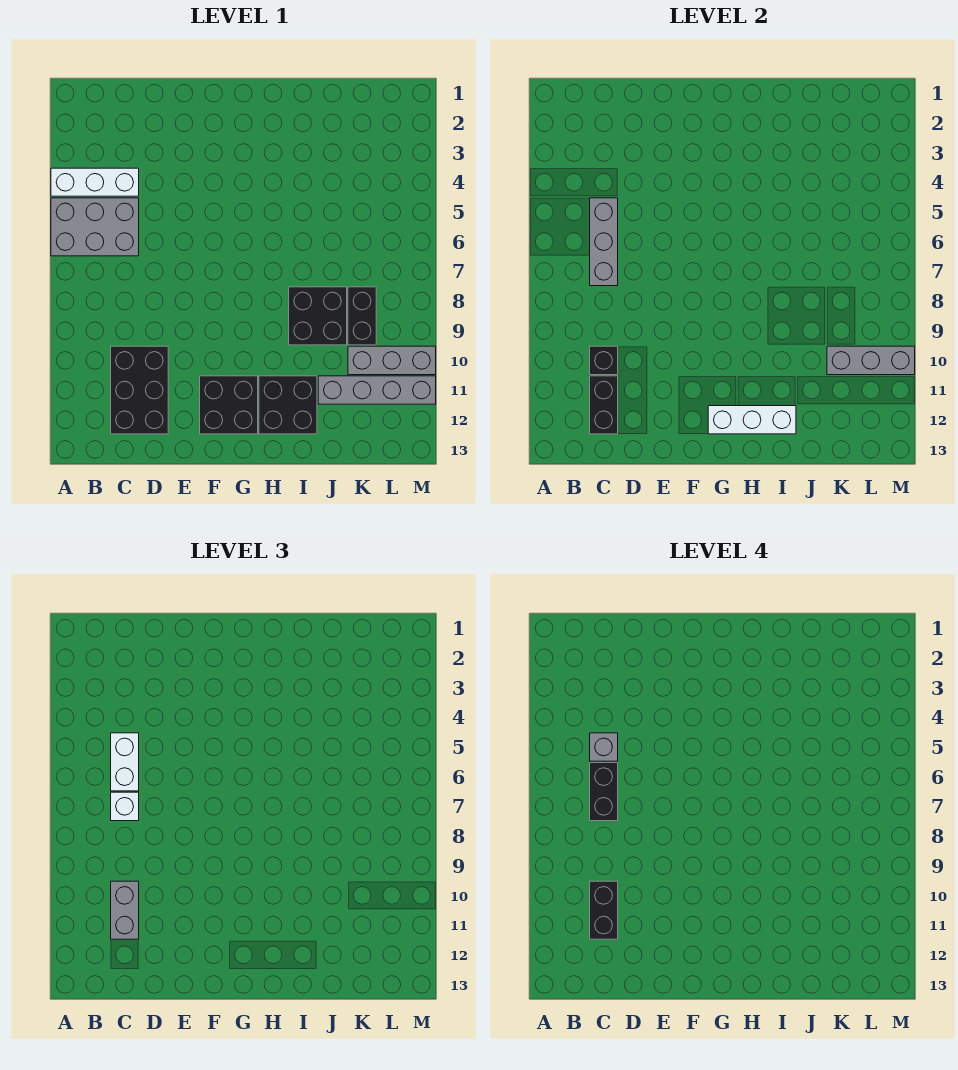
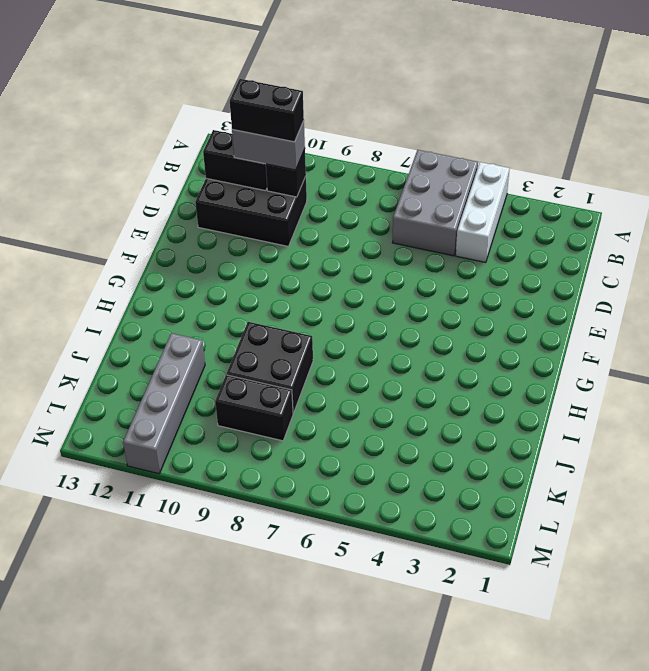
none -> black 2x2 brick [200,376,258,434]
none -> black 2x2 brick [259,376,317,434]
none -> grey 1x3 brick [348,346,436,375]

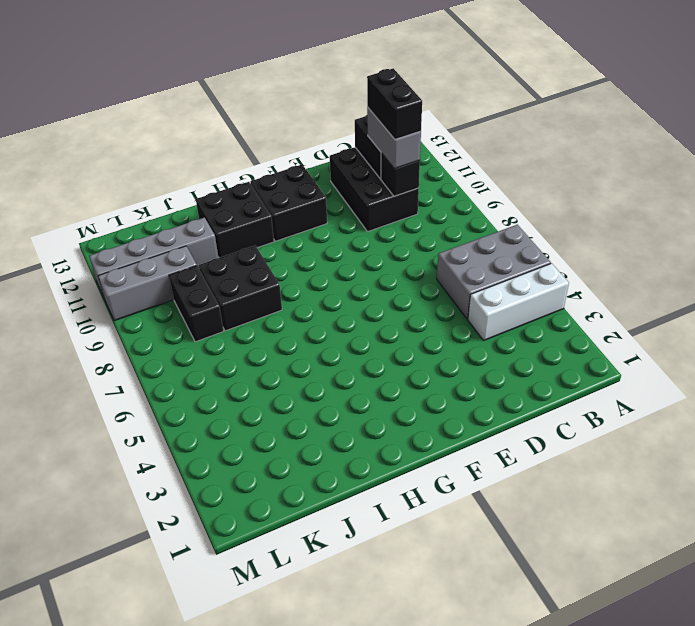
none -> grey 1x3 brick [590,198,618,286]
none -> white 1x3 brick [708,406,796,434]
none -> grey 1x3 brick [827,346,915,375]

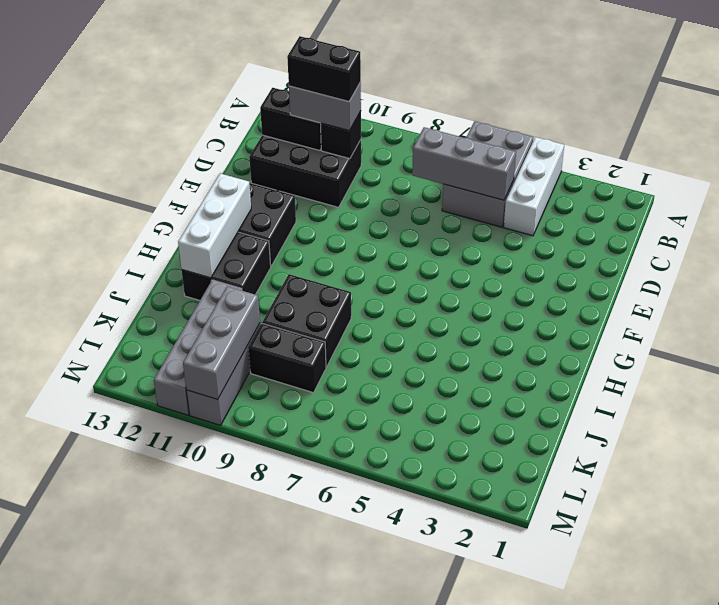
none -> white 1x2 brick [111,733,139,791]
none -> white 1x1 brick [111,792,139,821]
none -> grey 1x1 brick [590,733,618,761]

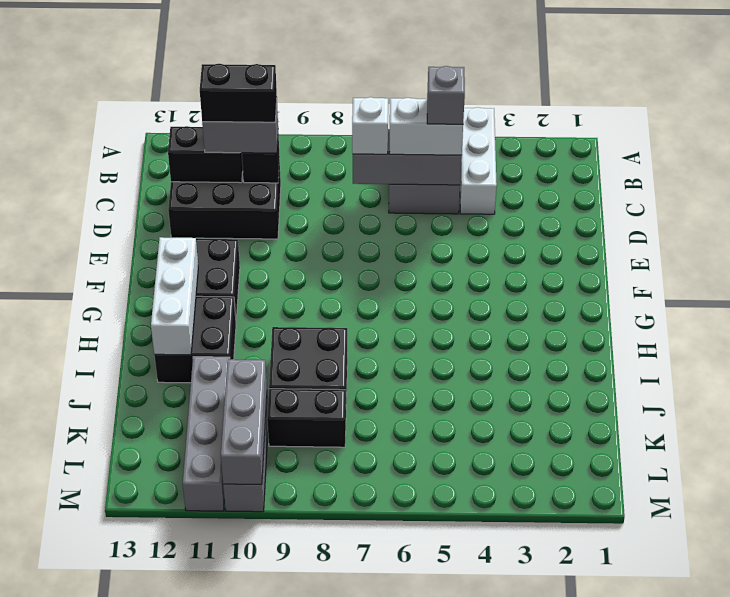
none -> black 1x2 brick [590,763,618,821]

